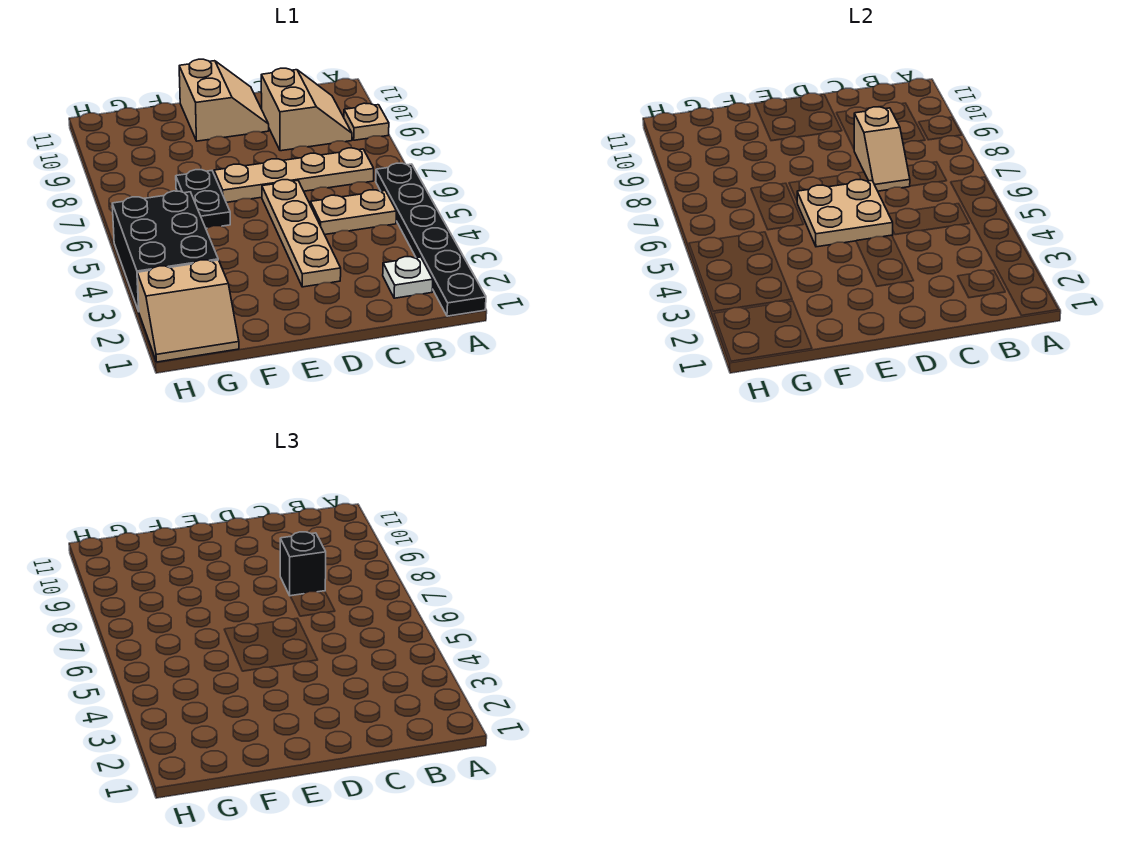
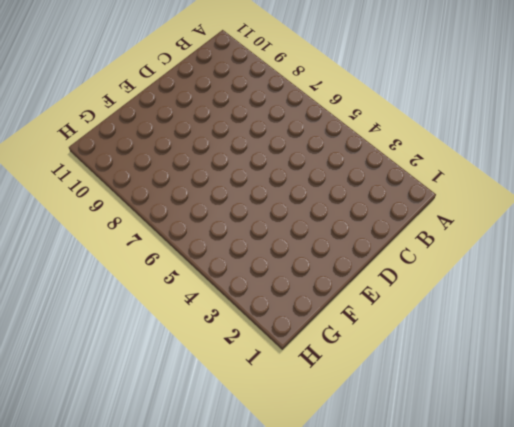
none -> black 1x6 plate [376,163,486,316]
none -> tan 1x1 plate [344,103,389,140]
none -> white 1x1 plate [383,256,433,298]

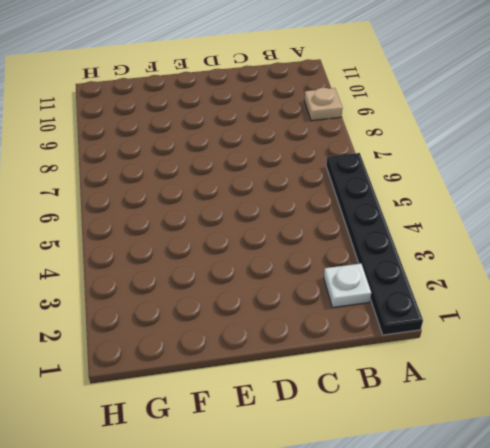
none -> tan 1x2 plate [310,190,396,235]
none -> tan 1x4 plate [214,148,374,202]
none -> tan 2x2 slope [261,68,352,151]

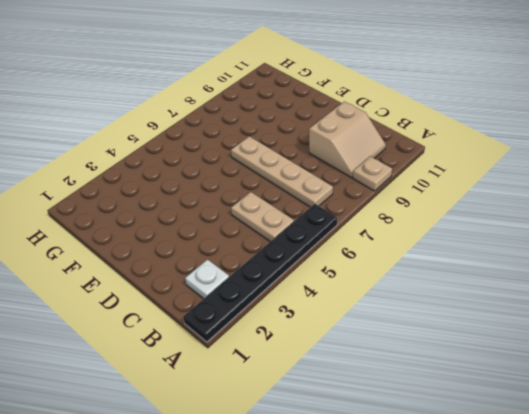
none -> tan 1x4 plate [262,180,341,287]
none -> tan 2x2 slope [179,59,269,141]
none -> black 1x2 plate [176,170,230,228]

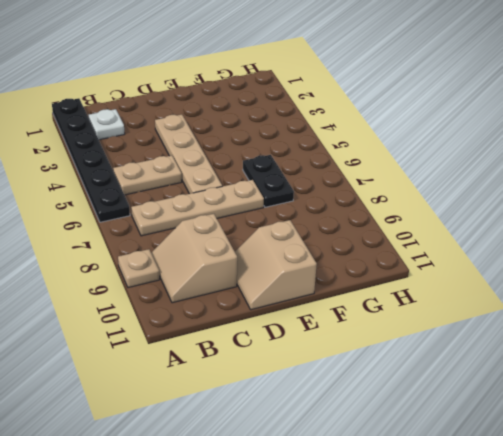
none -> tan 2x2 slope [137,260,239,362]
none -> black 2x3 brick [112,191,218,311]
none -> tan 1x2 slope [854,107,910,191]

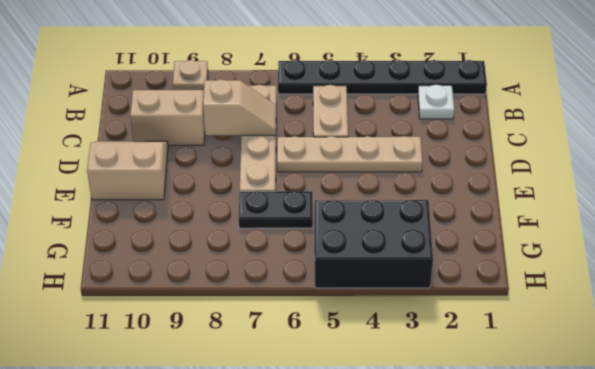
none -> tan 2x2 slope [137,260,239,362]
none -> tan 2x2 plate [797,180,893,247]
none -> black 1x1 brick [280,532,326,596]

